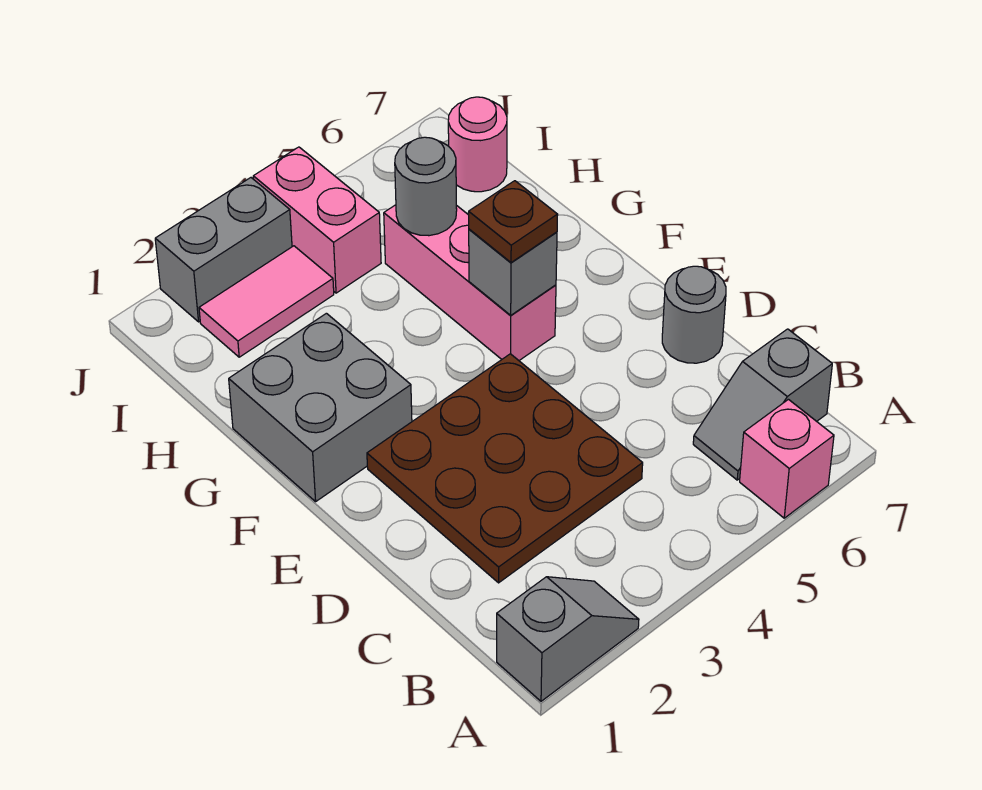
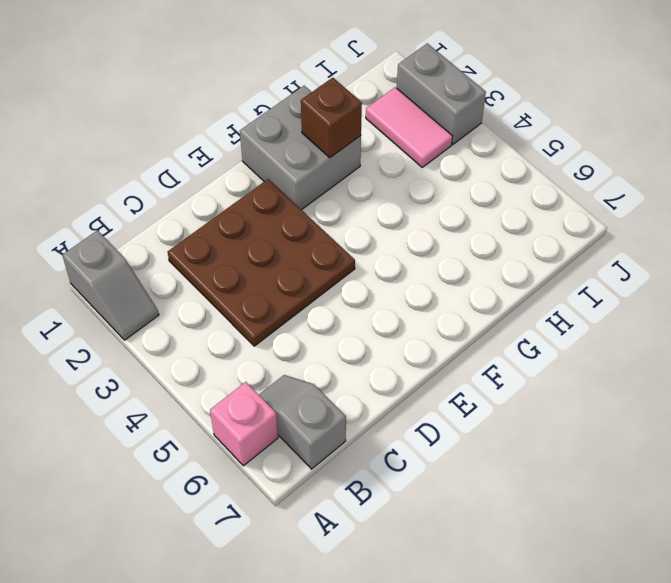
brown 1x1 brick [301,78,362,158] -> none
none -> grey 1x1 round brick [662,266,726,363]
none -> pink 1x3 brick [384,205,556,360]
none -> pink 1x2 brick [253,147,381,293]

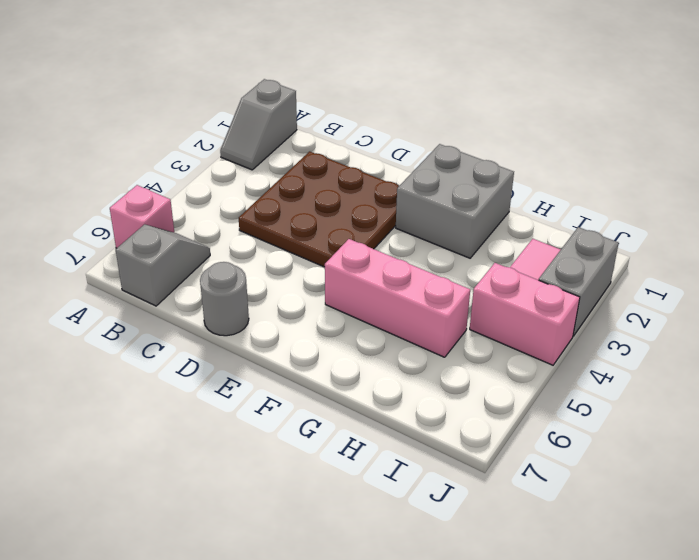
none -> pink 1x1 round brick [448,97,507,192]
none -> grey 1x1 brick [469,229,557,315]
none -> grey 1x1 round brick [395,137,457,236]

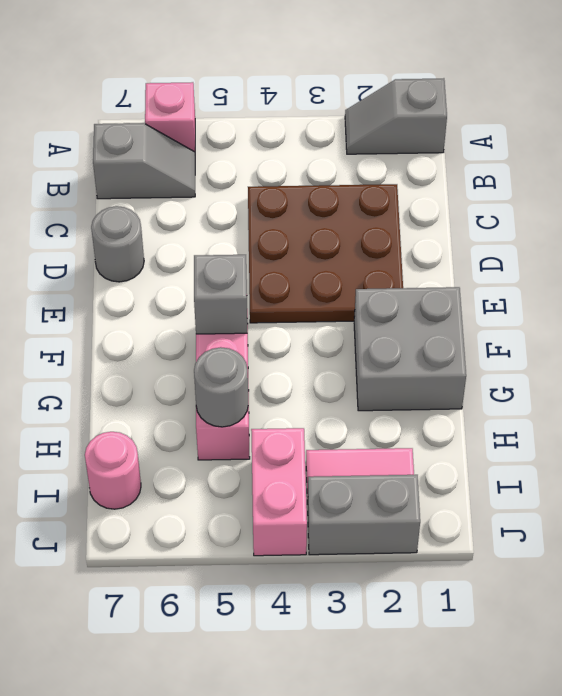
none -> brown 1x1 plate [469,181,558,263]

